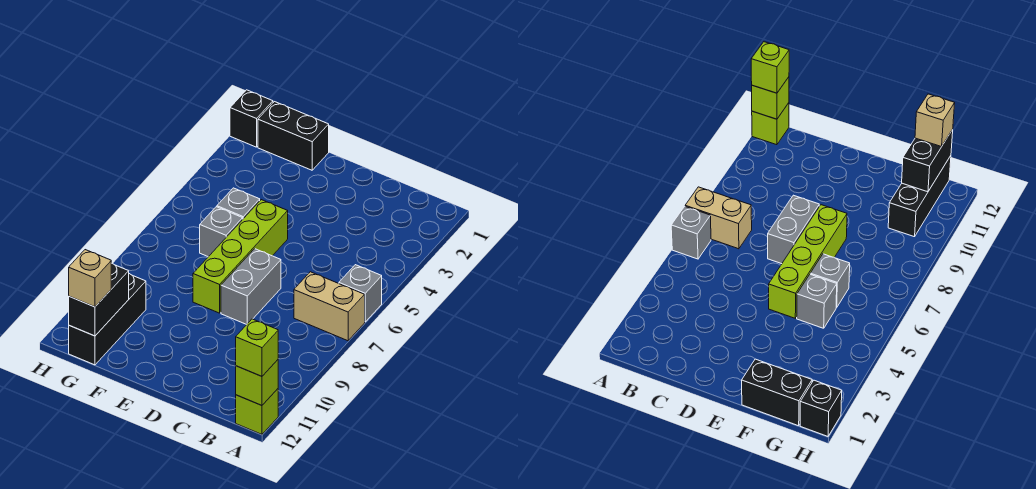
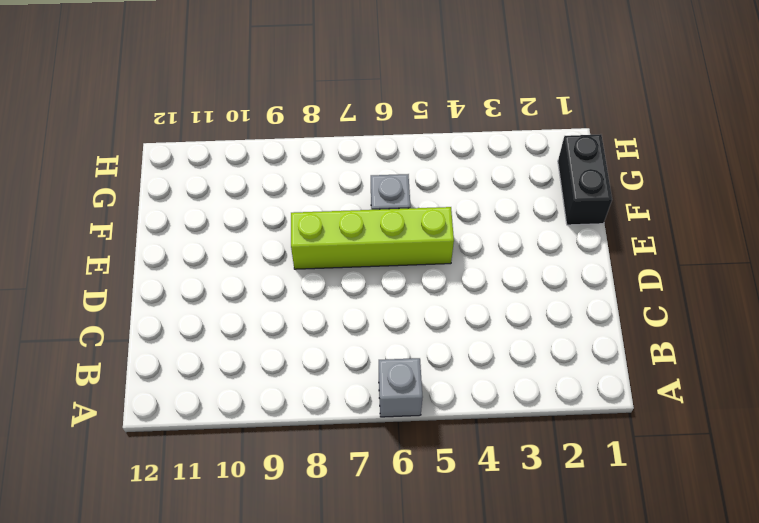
none -> tan 1x2 brick [294,272,365,341]
none -> lime 1x1 brick [236,389,278,434]
none -> grey 1x2 brick [221,249,281,325]

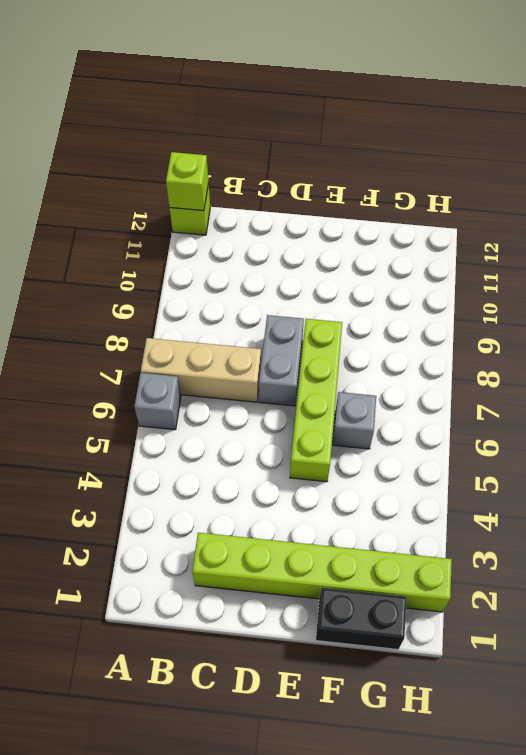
tan 1x3 brick [141,338,261,402] -> tan 1x2 brick [294,272,365,341]
lime 1x6 brick [192,533,452,612] -> none
none -> grey 1x1 brick [217,188,260,219]
none -> black 1x3 brick [69,274,146,365]
none -> black 1x1 brick [230,90,273,147]

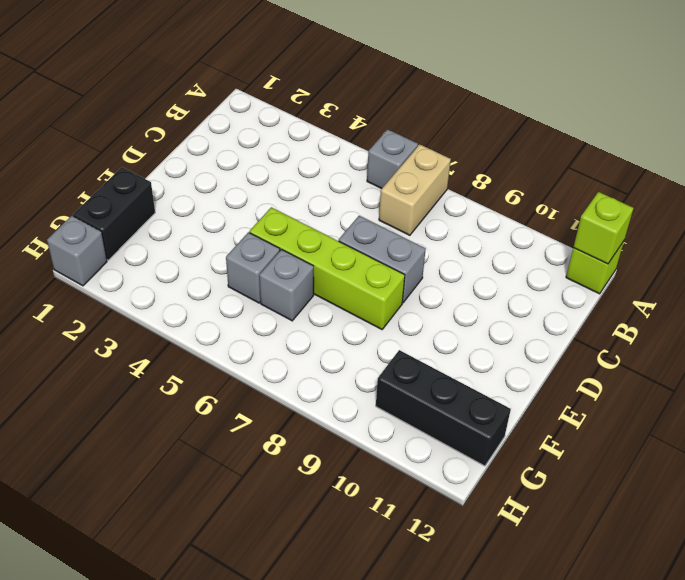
grey 1x1 brick [47,216,107,286] -> black 1x1 brick [230,90,273,147]
none -> black 1x2 brick [69,263,129,336]
none -> lime 1x1 brick [236,319,278,376]
none -> tan 1x1 brick [69,250,111,307]

